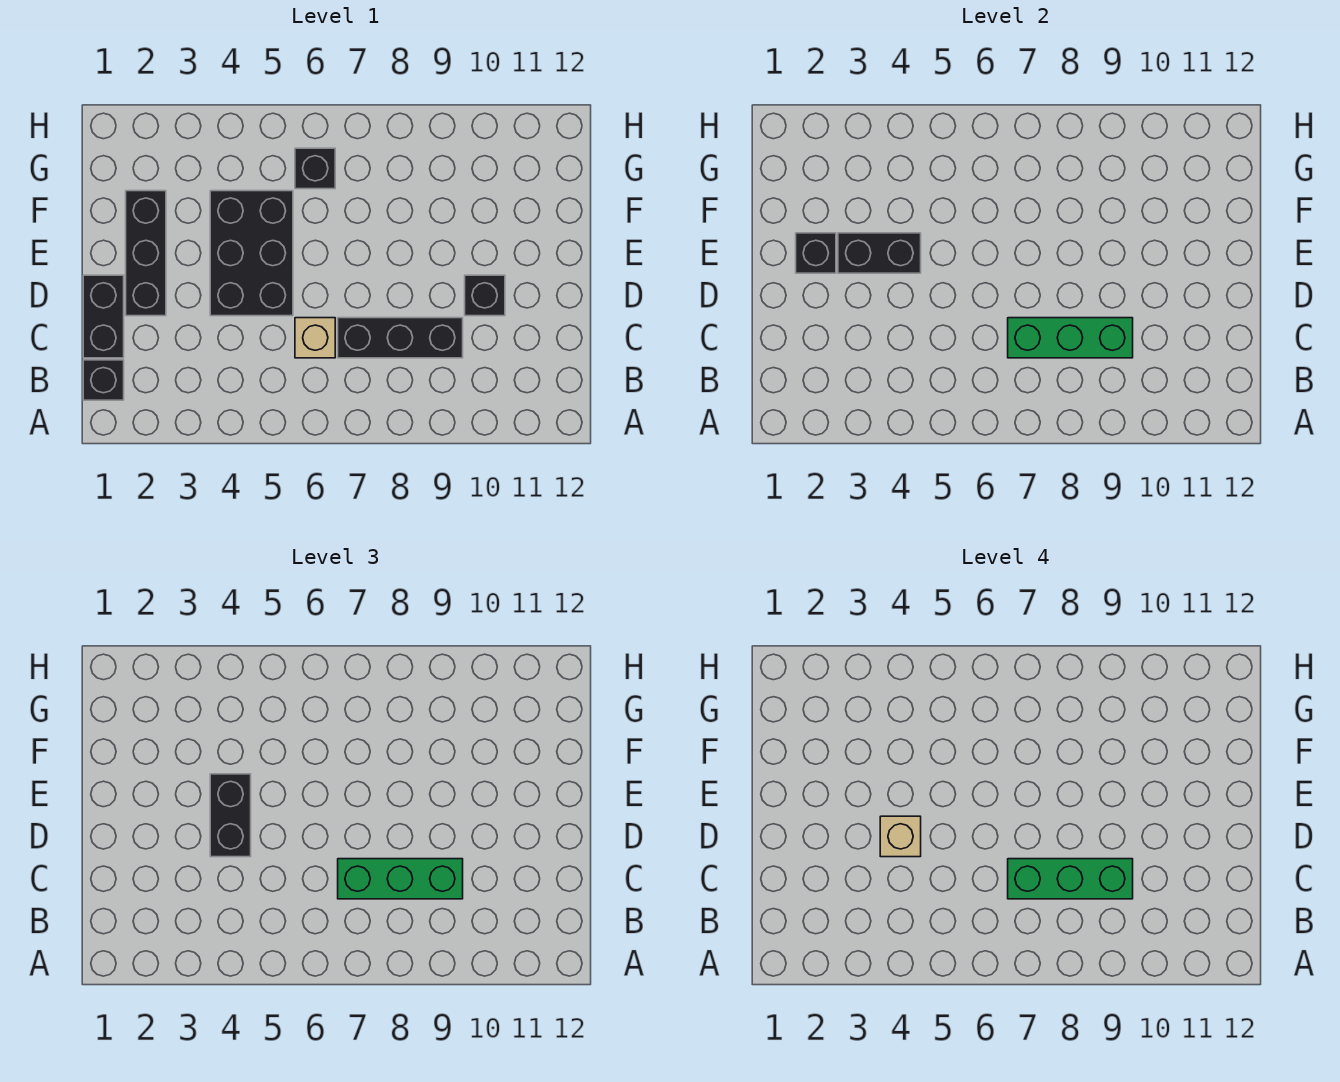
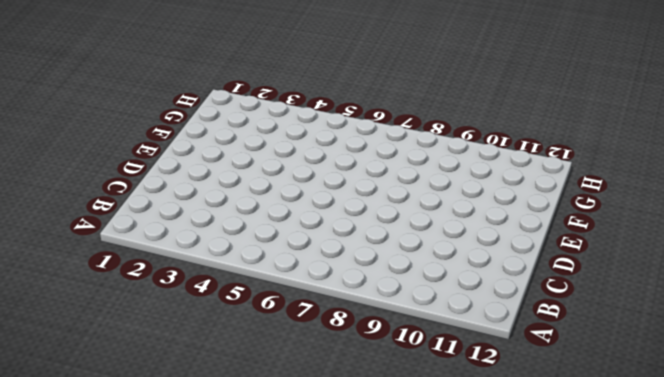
none -> black 1x1 brick [83,360,124,400]
none -> black 1x2 brick [83,275,124,358]
none -> tan 1x1 brick [295,318,335,358]

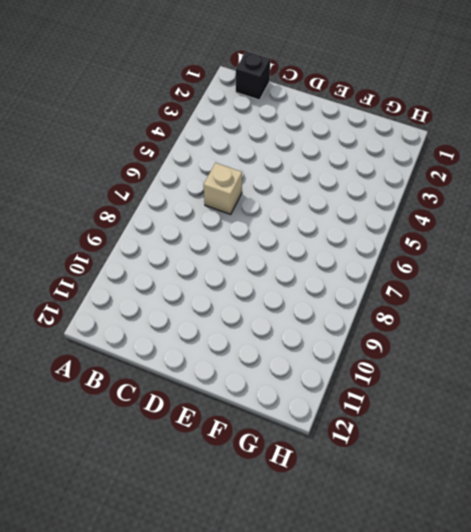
none -> black 1x2 brick [83,275,124,358]
none -> black 1x3 brick [338,318,463,358]
none -> black 1x3 brick [126,191,166,316]

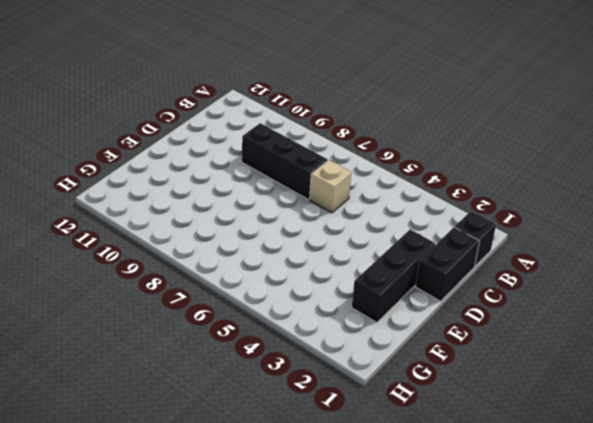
none -> black 2x3 brick [210,191,293,316]
none -> black 1x1 brick [465,275,505,316]
none -> black 1x1 brick [295,148,335,189]

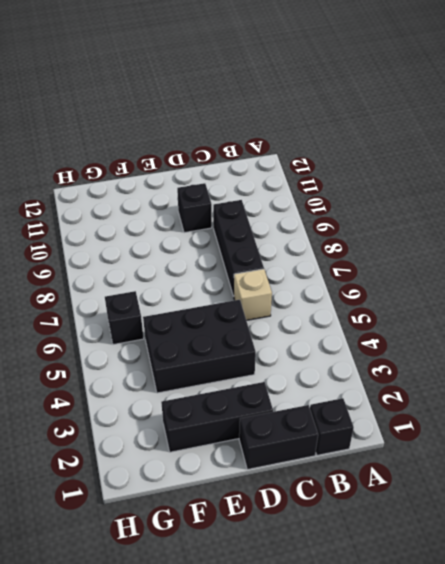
none -> green 1x3 brick [1008,318,1133,358]
none -> black 1x1 brick [796,233,836,273]
none -> black 1x2 brick [838,233,921,273]

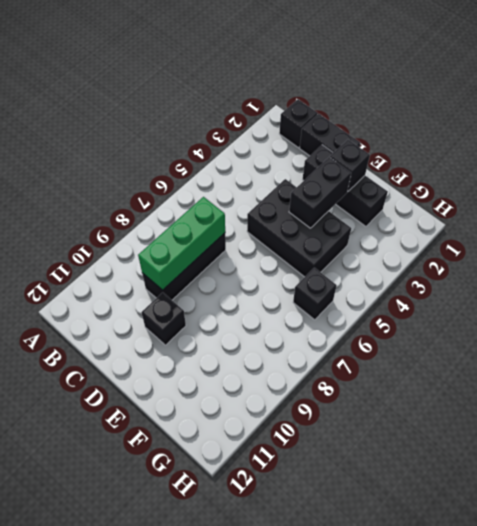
none -> tan 1x1 brick [295,318,335,358]
none -> green 1x3 brick [338,859,463,899]
none -> black 1x2 brick [210,774,251,857]

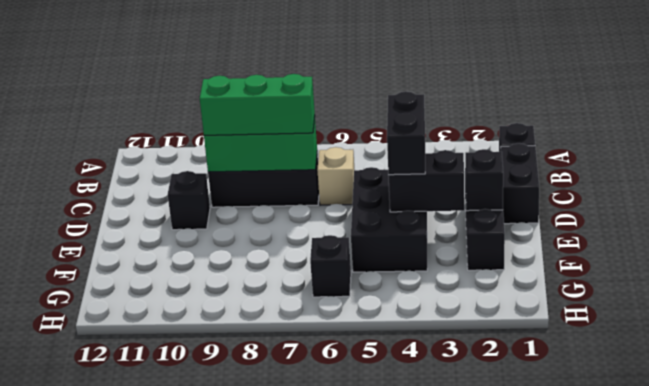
none -> green 1x3 brick [1008,859,1133,899]
none -> tan 1x1 brick [880,816,921,857]

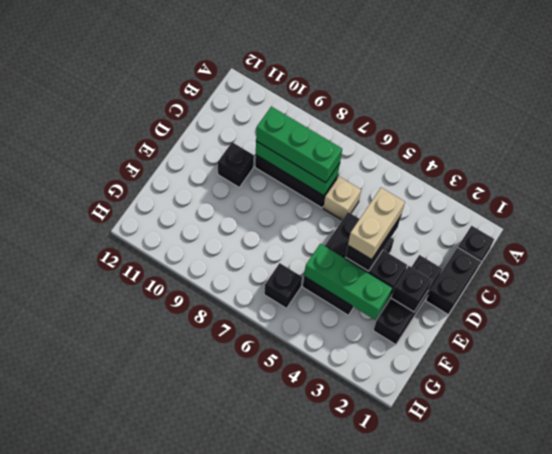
tan 1x2 brick [348,188,405,259] -> tan 1x1 brick [880,816,921,857]
green 1x3 brick [304,244,392,320] -> green 1x3 brick moved to [1008,859,1133,899]

